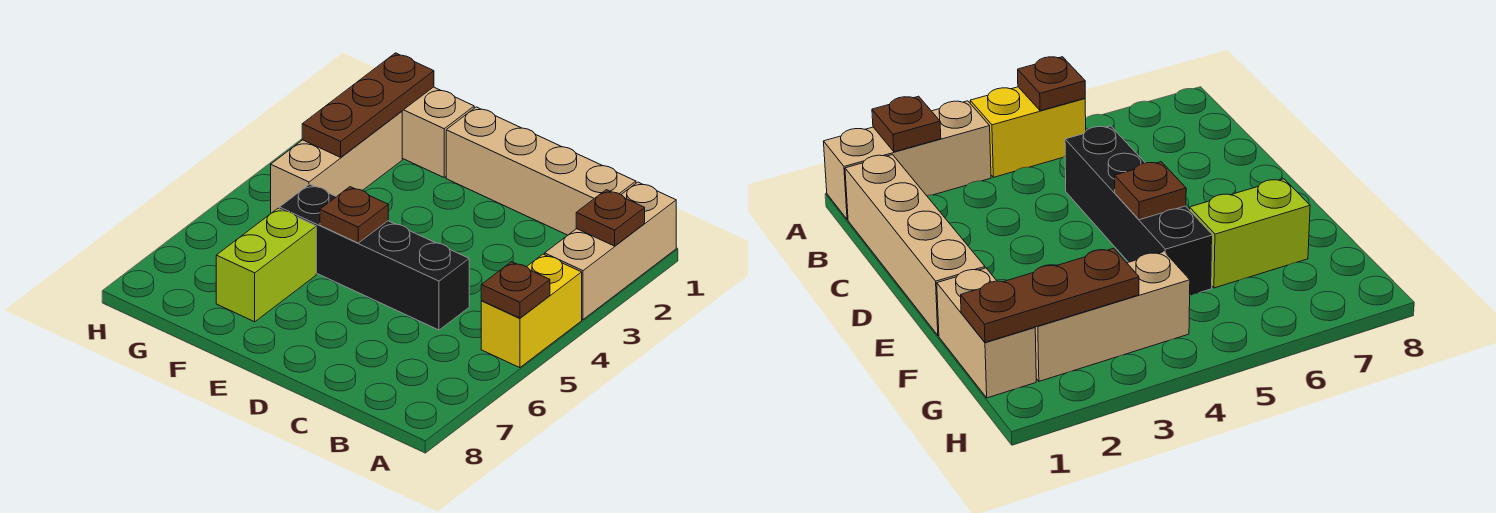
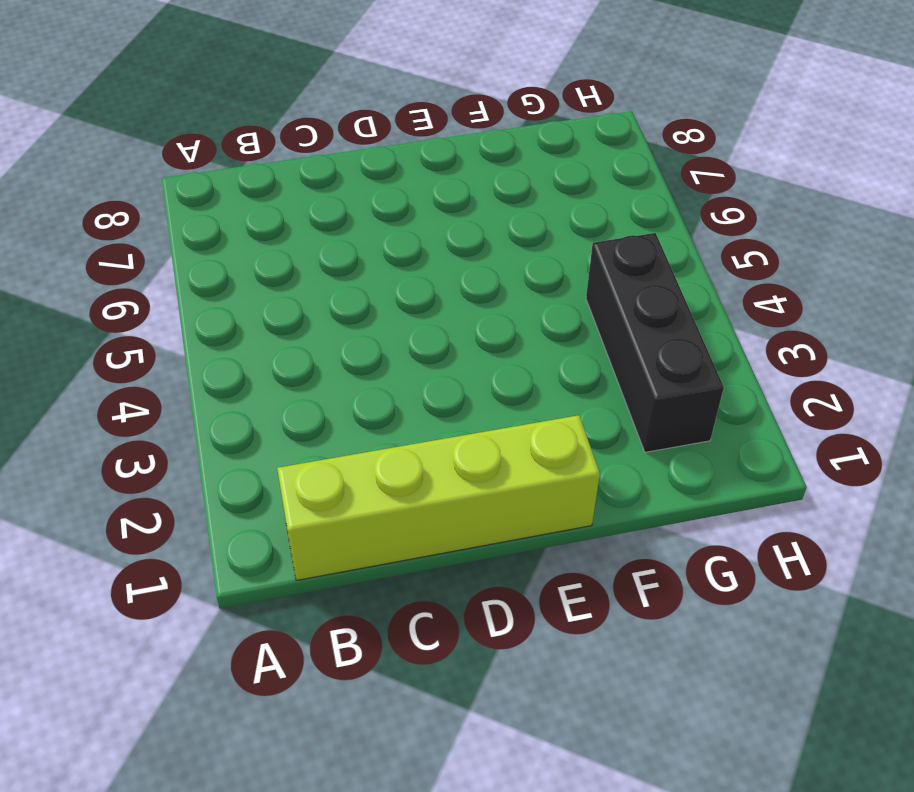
lime 1x4 brick [277,415,600,581] -> tan 1x4 brick [446,107,636,235]
black 1x3 brick [586,233,724,452] -> tan 1x3 brick [271,111,402,213]
none -> tan 1x3 brick [545,182,676,320]
none -> yellow 1x2 brick [481,254,582,368]

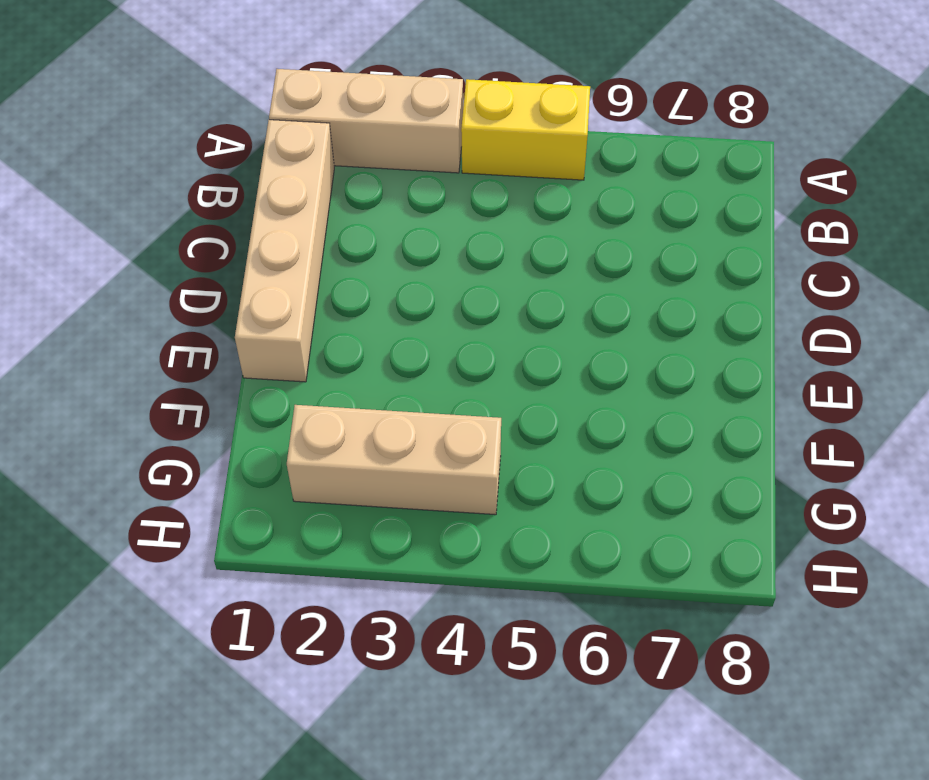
none -> black 1x4 brick [280,184,469,330]
none -> tan 1x2 brick [402,87,474,177]

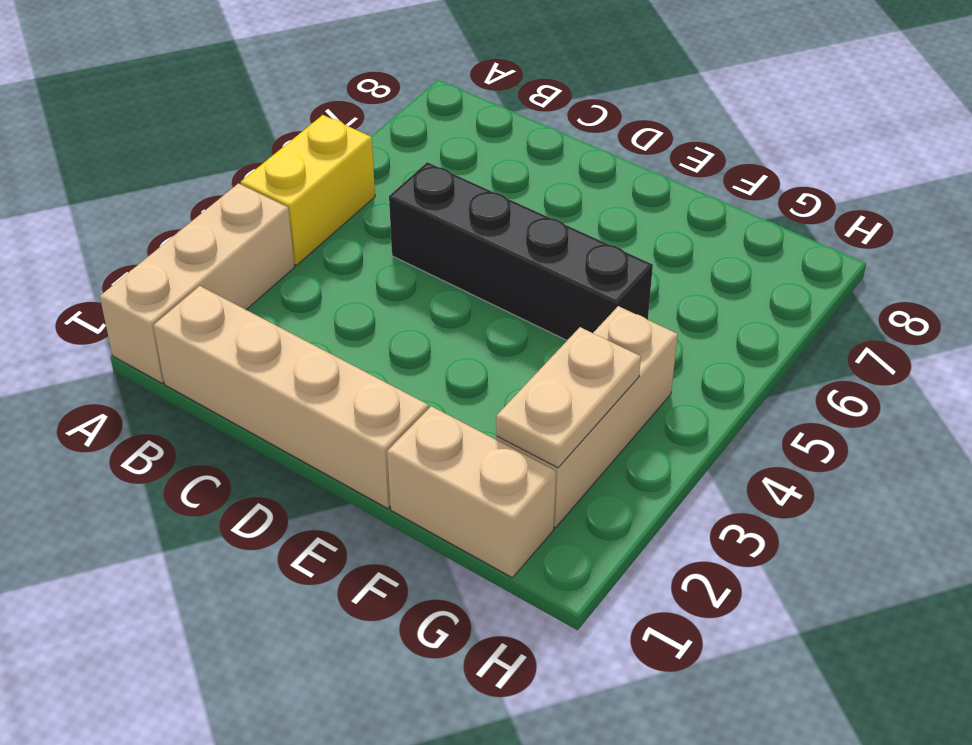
tan 1x2 plate [496,327,641,468] -> brown 1x3 plate [302,53,434,157]
none -> lime 1x2 brick [216,208,316,322]
none -> brown 1x1 plate [576,190,645,246]

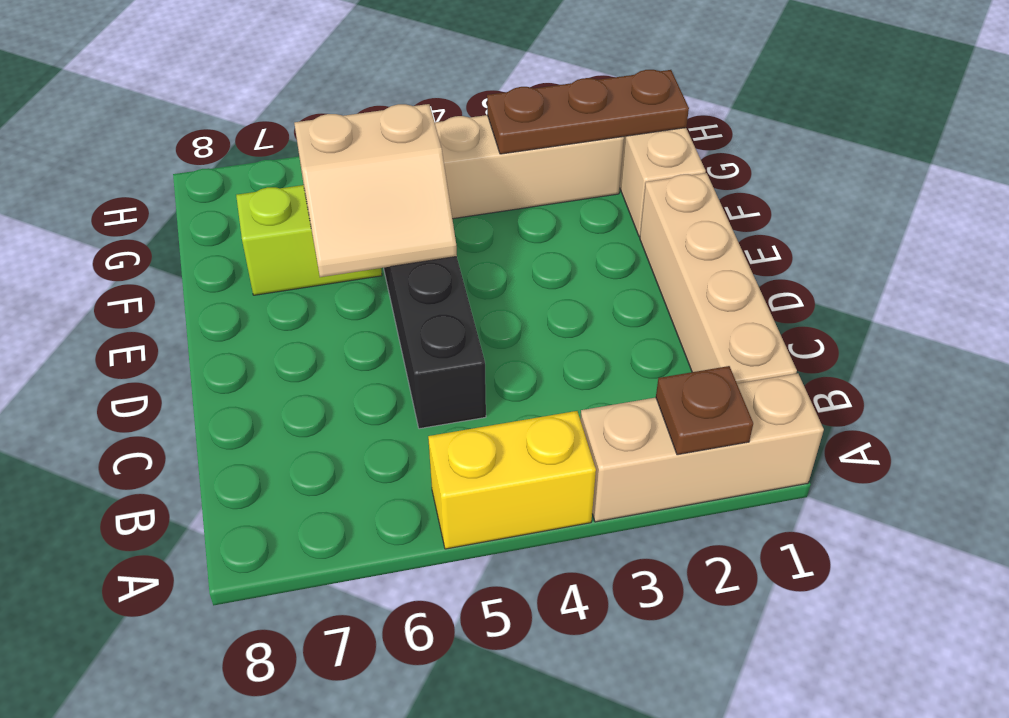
tan 2x2 slope [294,104,457,277] -> brown 1x1 plate [320,187,388,243]
none -> brown 1x1 plate [481,262,550,318]

